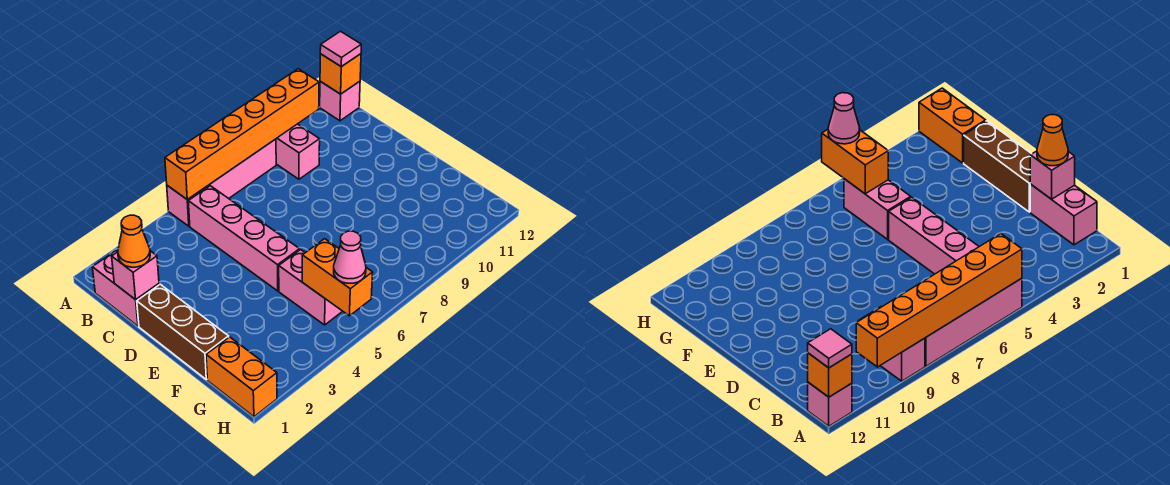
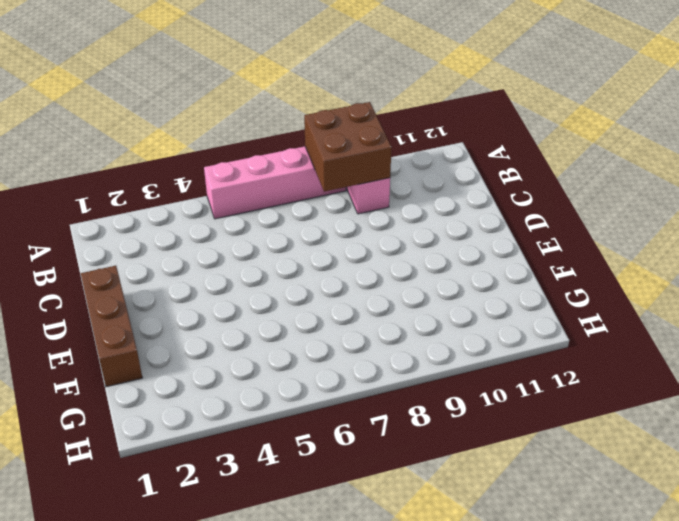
brown 2x2 brick [304,102,392,192] -> orange 1x6 brick [165,69,319,200]
none -> pink 1x1 brick [320,81,360,121]
none -> pink 1x2 brick [92,251,159,326]
none -> pink 1x4 brick [188,186,300,291]

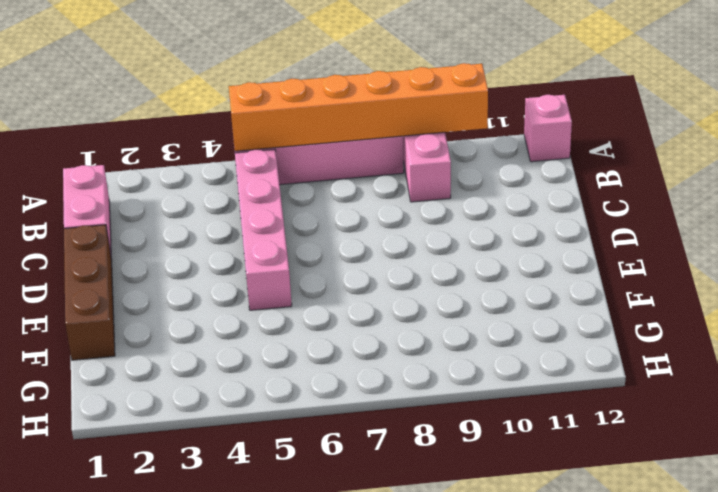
none -> pink 1x2 brick [279,250,342,325]
none -> orange 1x2 brick [206,337,277,417]
none -> orange 1x1 brick [320,54,361,94]

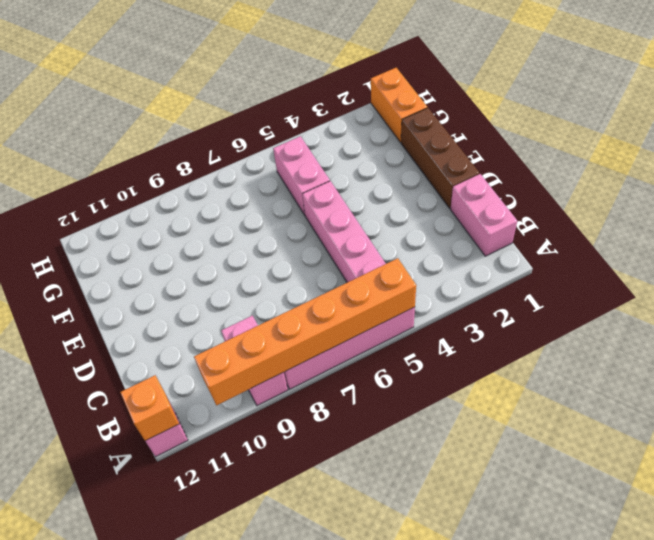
none -> pink 1x1 brick [112,251,159,300]
none -> orange 1x2 brick [302,239,373,316]
none -> pink 1x1 tile [320,31,361,67]

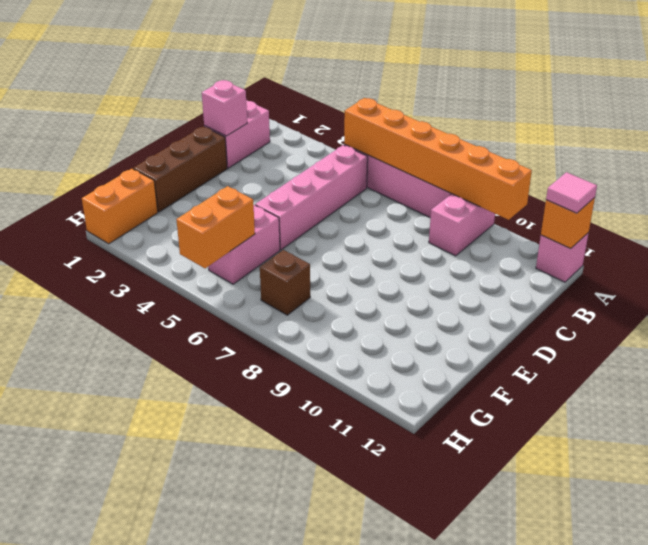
brown 1x1 brick [260,250,310,315] -> none
none -> orange 1x1 cone [118,215,150,267]
none -> pink 1x1 cone [334,231,366,283]

